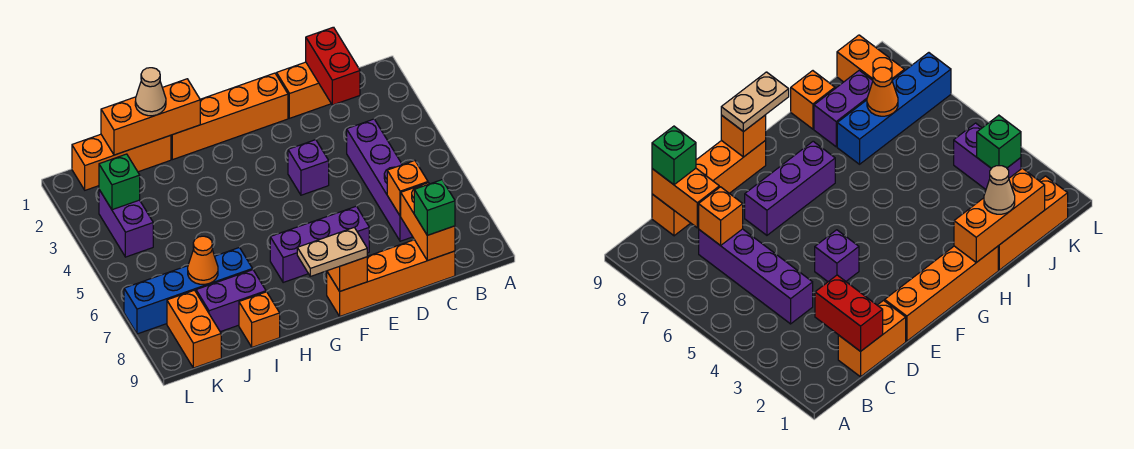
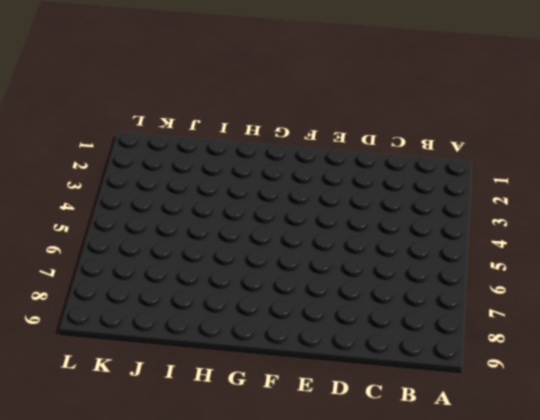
none -> orange 1x2 brick [277,62,331,118]
none -> purple 1x4 brick [347,119,413,241]
none -> orange 1x4 brick [327,240,455,316]

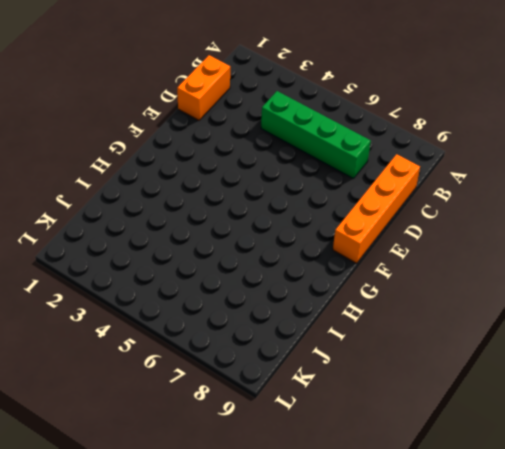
green 1x4 brick [261,91,371,179] -> purple 1x4 brick [347,119,413,241]
none -> orange 1x4 brick [171,73,288,160]
none -> purple 1x1 brick [288,140,329,195]
none -> purple 1x3 brick [270,206,369,283]

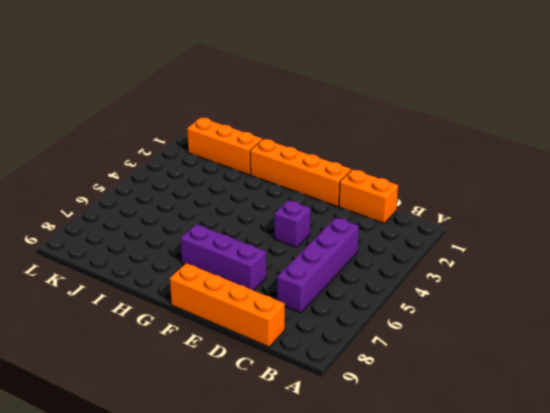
none -> blue 1x4 brick [124,247,253,334]
none -> purple 1x2 brick [196,270,266,332]
none -> orange 1x1 brick [239,292,280,347]

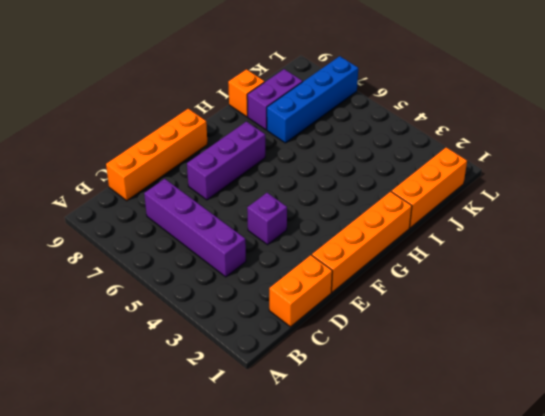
none -> purple 1x2 brick [99,190,153,257]
none -> orange 1x2 brick [167,290,221,368]
none -> red 1x2 brick [306,27,360,105]

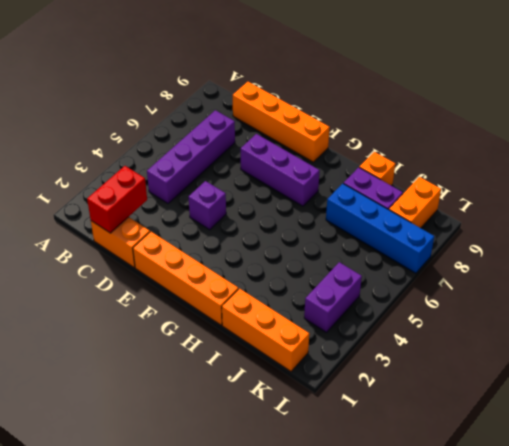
none -> orange 1x1 brick [387,161,428,216]
none -> orange 1x2 brick [401,183,455,261]
none -> orange 1x1 brick [327,257,367,291]

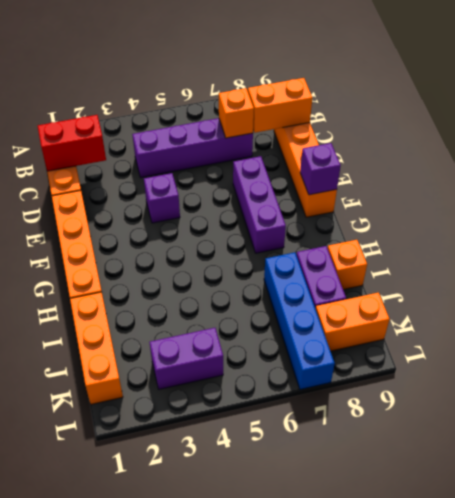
purple 1x1 brick [300,143,341,195] -> orange 1x1 brick [327,257,367,291]
none -> orange 1x3 brick [101,79,200,155]
none -> orange 1x1 cone [188,236,218,284]
none -> green 1x1 brick [99,154,140,210]

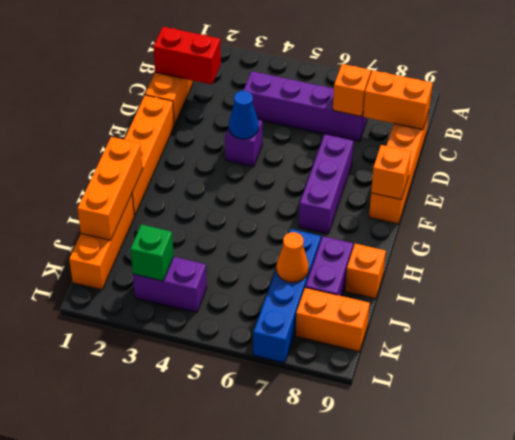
blue 1x1 cone [229,91,259,139] -> none
none -> green 1x1 brick [414,180,455,235]
none -> tan 1x2 plate [297,227,367,276]
none -> tan 1x1 cone [135,68,166,116]

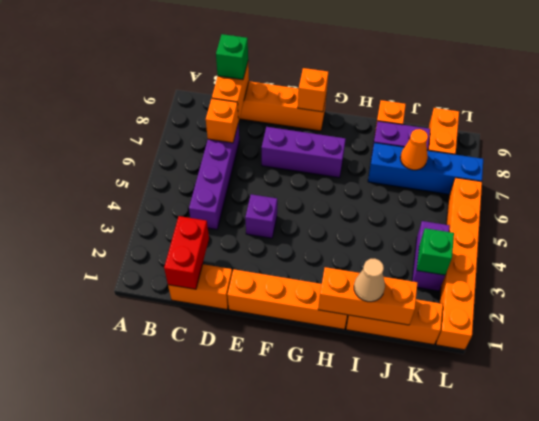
orange 1x6 brick [436,178,482,350] -> none
none -> tan 1x2 plate [297,227,367,276]

